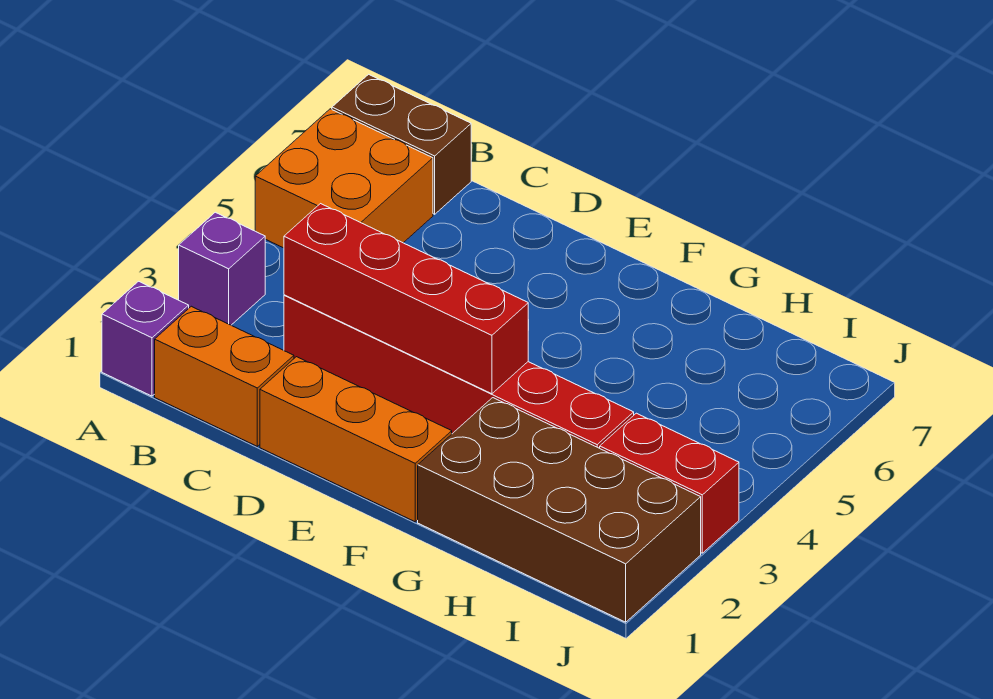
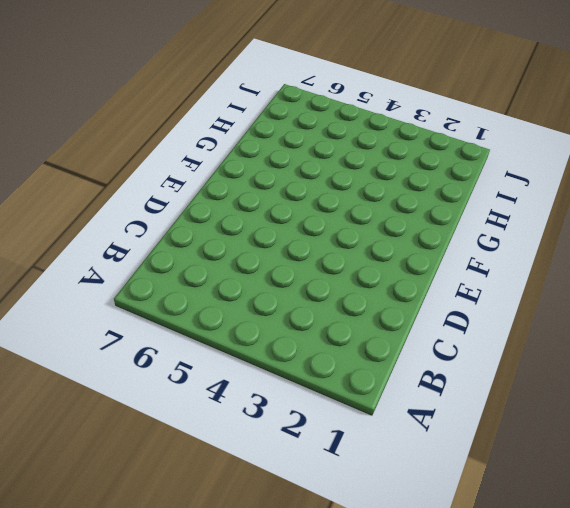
none -> purple 1x1 brick [102,281,189,396]
none -> purple 1x1 brick [179,212,265,325]

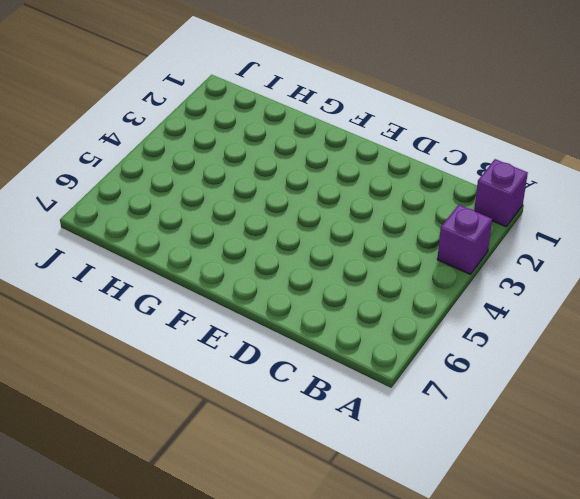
none -> orange 2x2 brick [255,109,433,248]
none -> brown 1x2 brick [332,74,471,214]

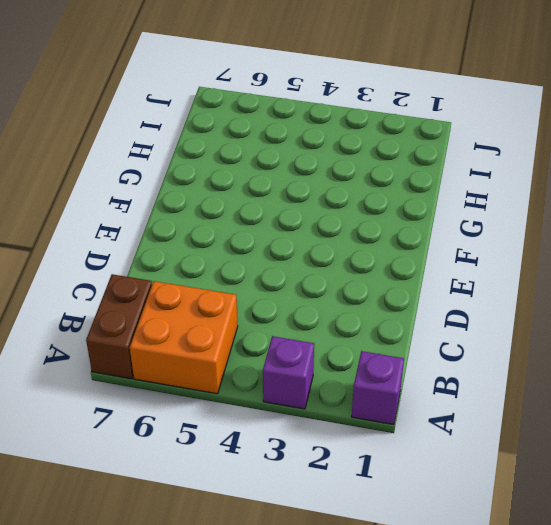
none -> orange 1x2 brick [155,306,294,446]
none -> red 1x6 brick [284,295,634,448]

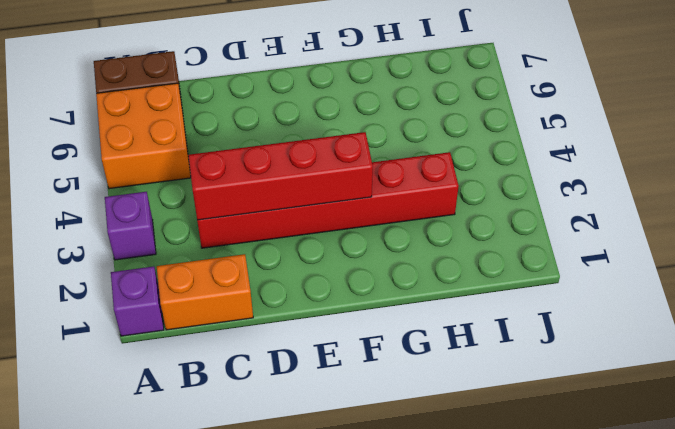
none -> orange 1x3 brick [260,357,452,522]
none -> brown 2x4 brick [418,398,701,622]

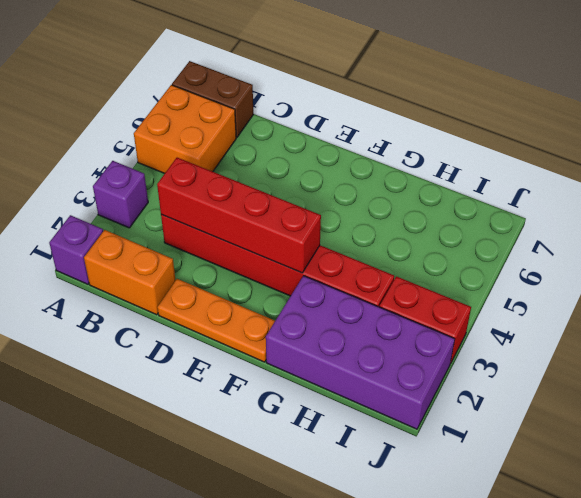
orange 1x3 plate [157,279,275,362] -> orange 1x3 brick [260,357,452,522]
purple 2x4 brick [266,276,455,429] -> brown 2x4 brick [418,398,701,622]

